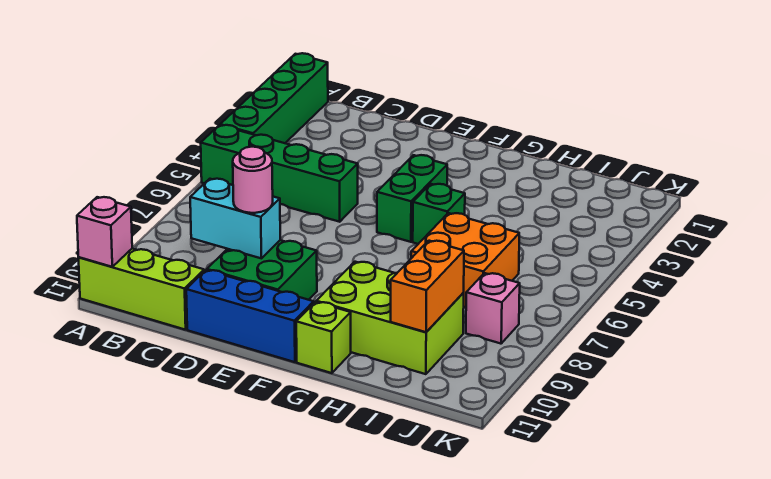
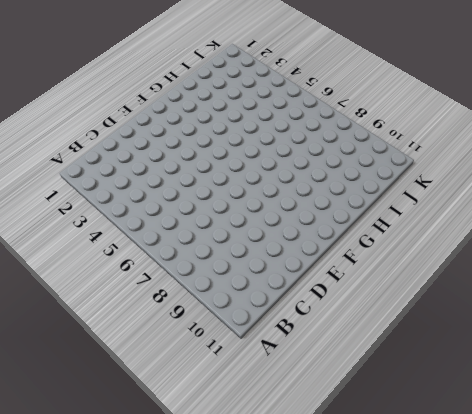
none -> green 1x4 brick [220,53,328,143]
none -> green 1x4 brick [201,125,358,222]
none -> lime 1x3 brick [79,249,204,330]

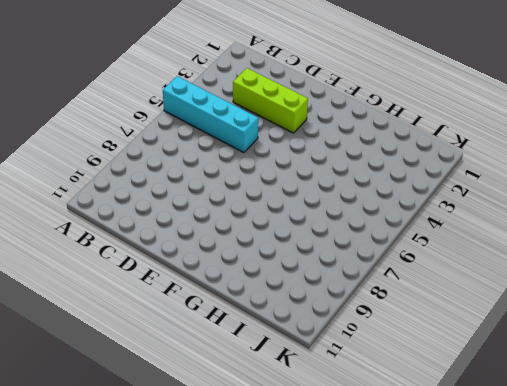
cyan 1x4 brick [163,76,258,153] -> green 1x4 brick [201,125,358,222]
lime 1x3 brick [233,68,308,133] -> lime 1x3 brick moved to [79,249,204,330]
none -> green 1x4 brick [220,53,328,143]
none -> green 2x2 brick [207,240,317,300]
none -> blue 1x3 brick [186,270,314,362]

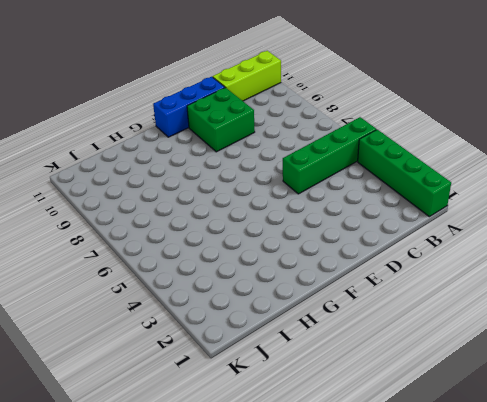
none -> green 1x2 brick [377,155,447,242]
none -> green 1x1 brick [413,184,465,244]
none -> lime 2x3 brick [316,262,464,374]

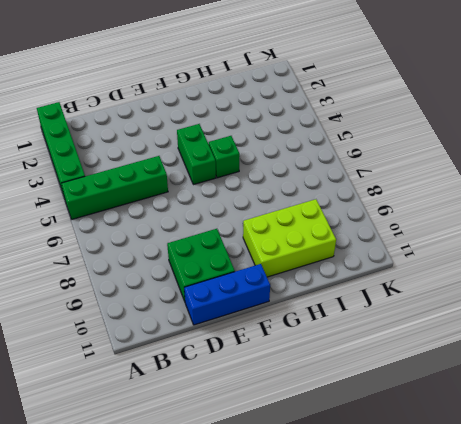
none -> lime 1x3 brick [79,249,204,330]
none -> lime 1x1 brick [296,302,351,373]
none -> orange 2x2 brick [411,213,519,307]

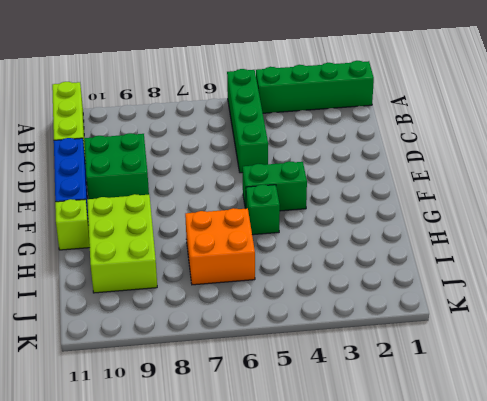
none -> pink 1x1 brick [466,273,520,344]
none -> pink 1x1 brick [77,197,132,267]
none -> cyan 1x2 brick [190,179,280,258]

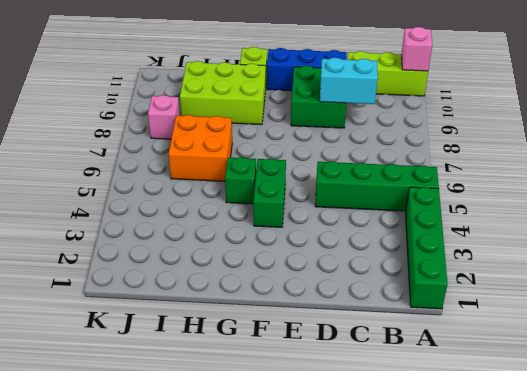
none -> orange 1x2 brick [391,241,464,332]
none -> pink 1x1 round brick [233,147,273,213]

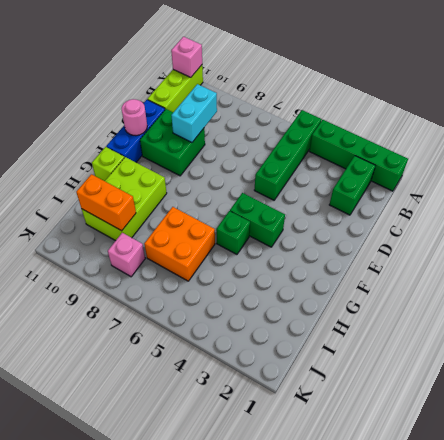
green 1x2 brick [329,156,376,215] -> none
pink 1x1 round brick [122,99,147,136] -> pink 1x1 round brick moved to [233,147,273,213]

